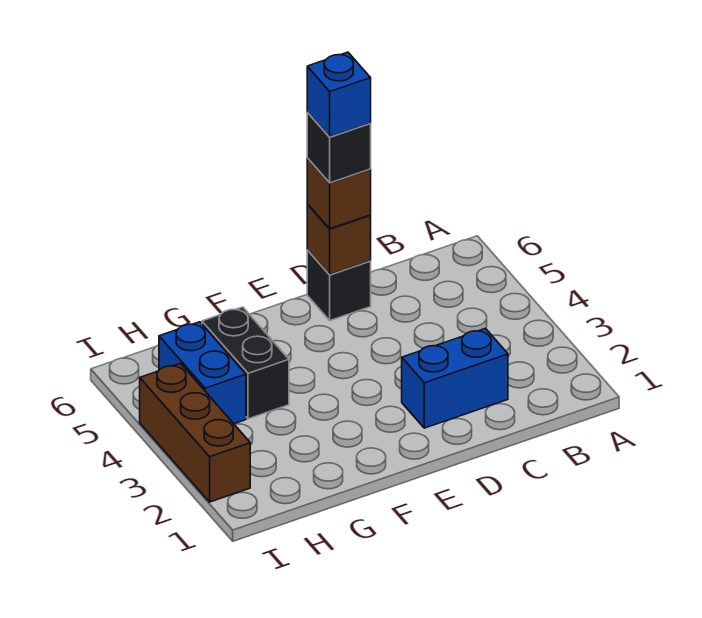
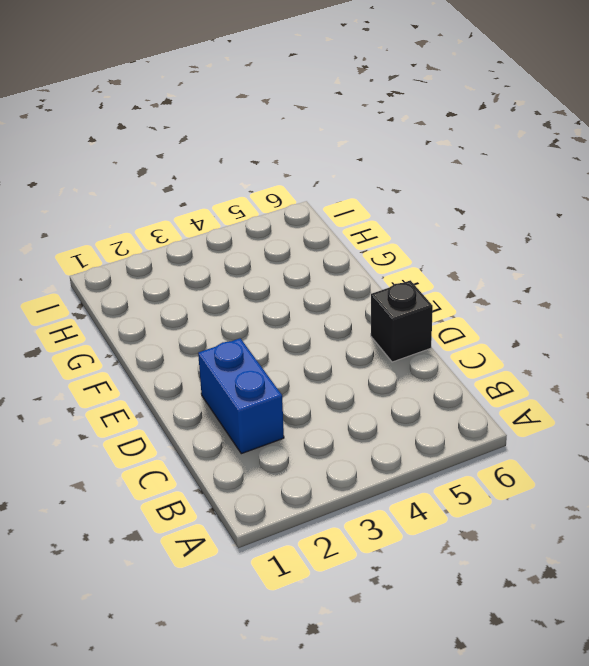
none -> black 1x2 brick [202,307,289,419]
none -> blue 1x2 brick [159,322,246,424]

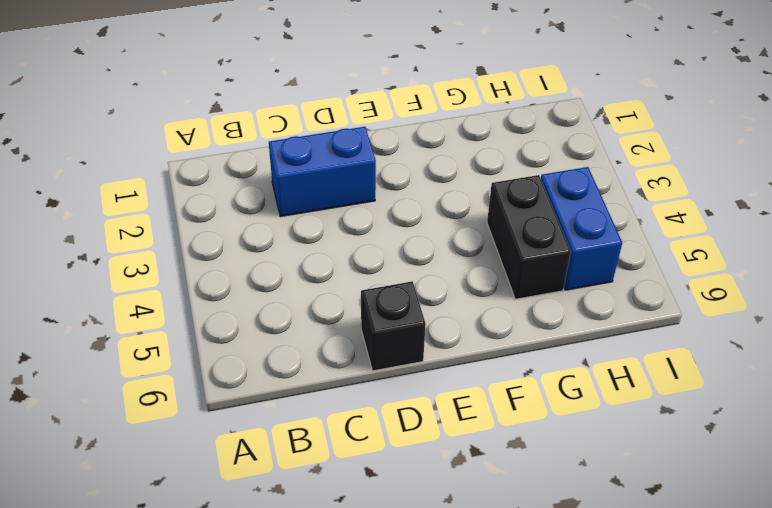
none -> brown 1x3 brick [140,364,250,502]
none -> brown 1x1 brick [307,204,371,275]

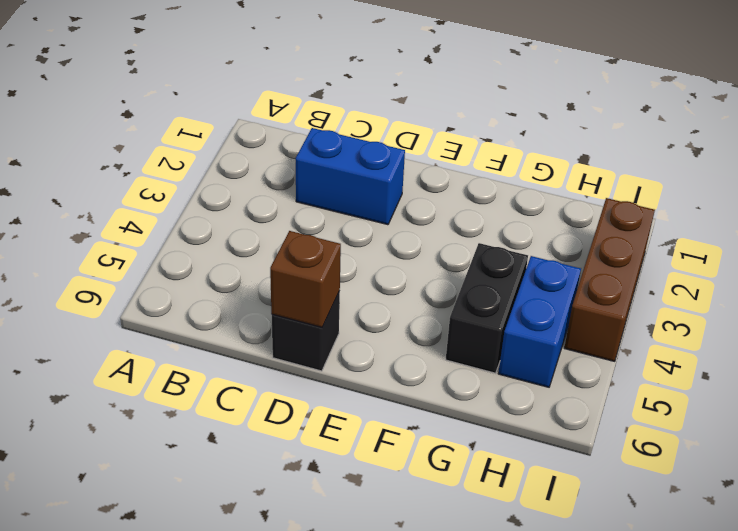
none -> brown 1x1 brick [307,158,371,229]
none -> black 1x1 brick [307,112,371,183]

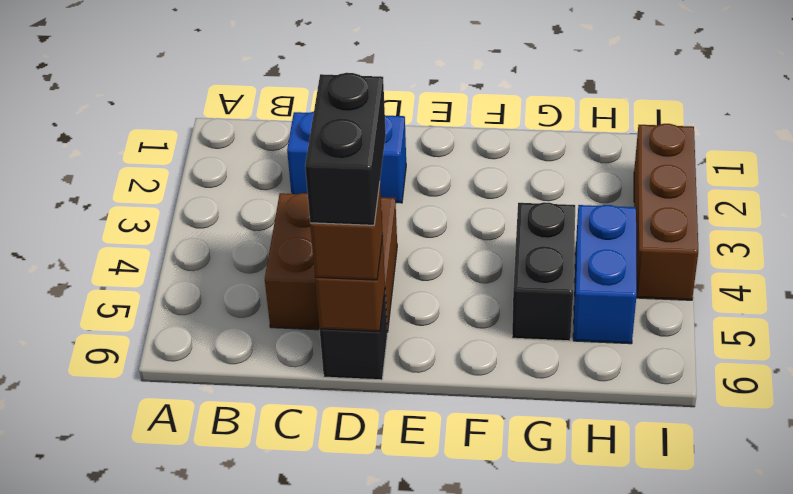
brown 2x2 brick [265,193,397,332] -> none
black 1x2 brick [305,73,386,225] -> black 1x1 brick [307,112,371,183]
none -> blue 1x1 brick [307,52,371,137]

